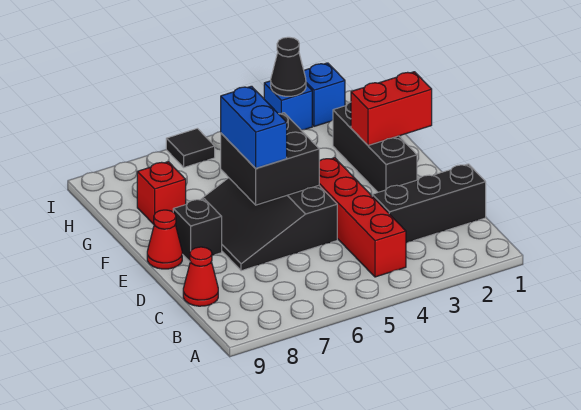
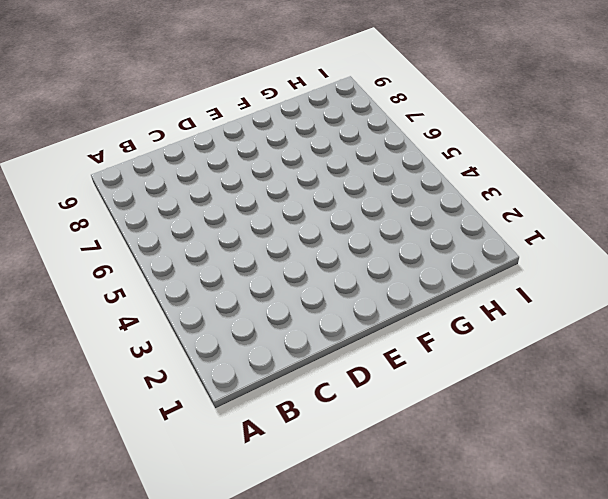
none -> red 1x4 brick [319,158,406,277]
none -> black 1x3 brick [372,164,486,243]
none -> red 1x1 cone [183,247,218,306]

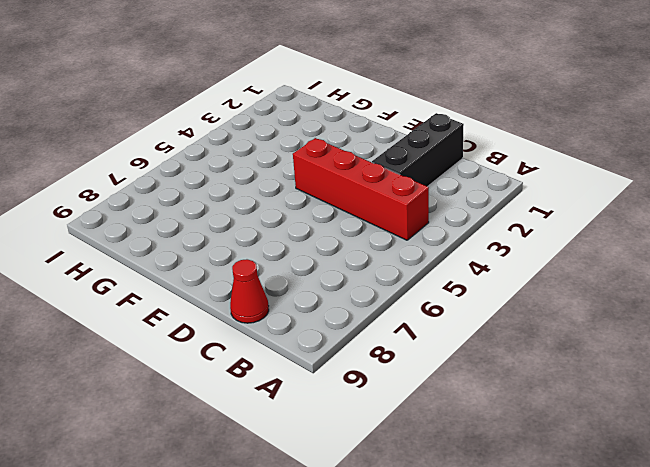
none -> black 3x3 slope [201,178,337,271]
none -> black 1x3 brick [333,102,417,192]
none -> black 1x1 brick [173,199,222,261]

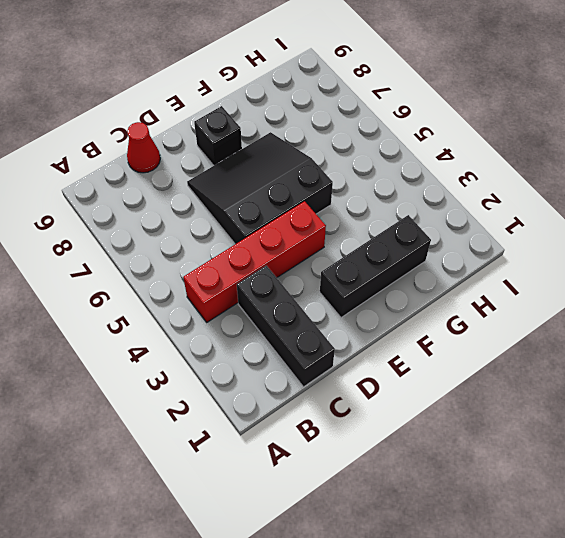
none -> red 1x1 cone [147,210,182,269]
none -> red 1x1 brick [137,162,186,224]
none -> blue 1x1 brick [304,63,345,126]

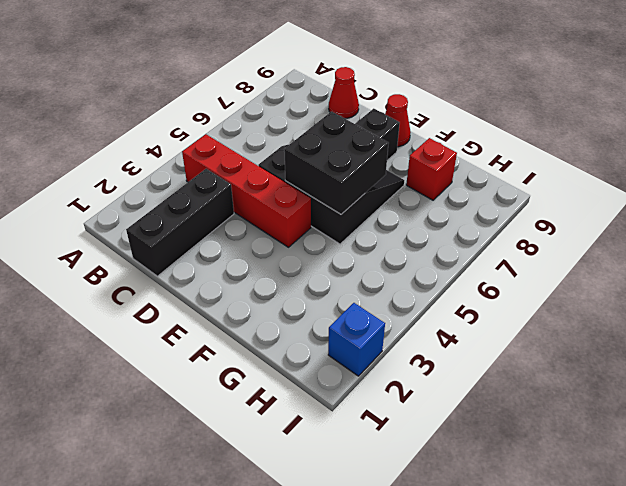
none -> black 1x3 brick [333,102,417,192]
none -> blue 1x1 brick [264,81,312,130]
none -> black 1x1 tile [166,128,215,167]

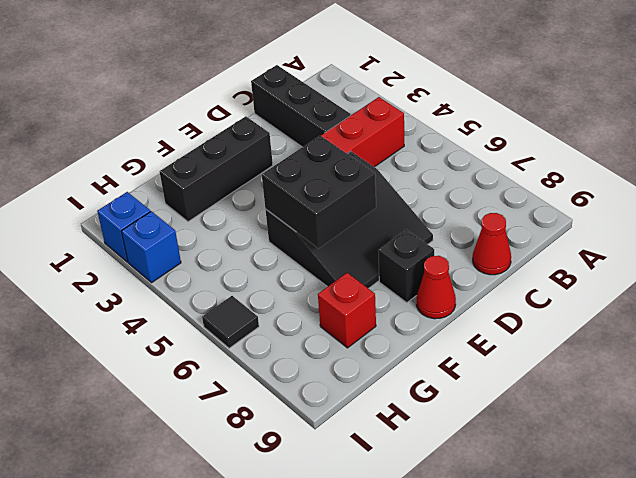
none -> red 1x2 brick [351,72,432,145]
none -> black 1x1 cone [271,37,306,96]
none -> blue 1x2 brick [221,86,287,168]

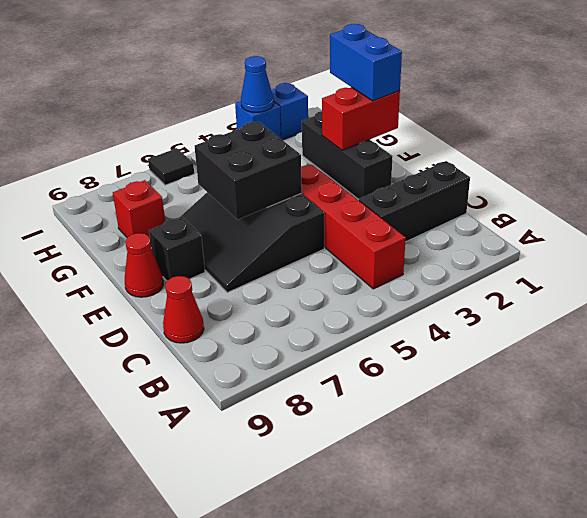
blue 1x2 brick [330,24,402,101] -> blue 1x2 brick moved to [221,86,287,168]
blue 1x1 cone [241,56,274,112] -> black 1x1 cone [271,37,306,96]

